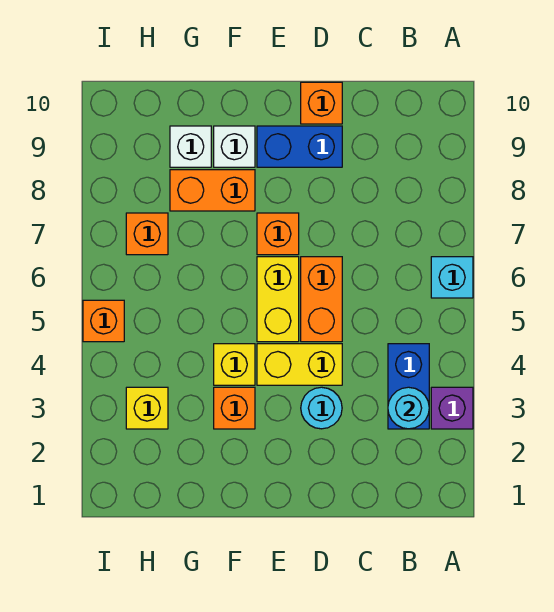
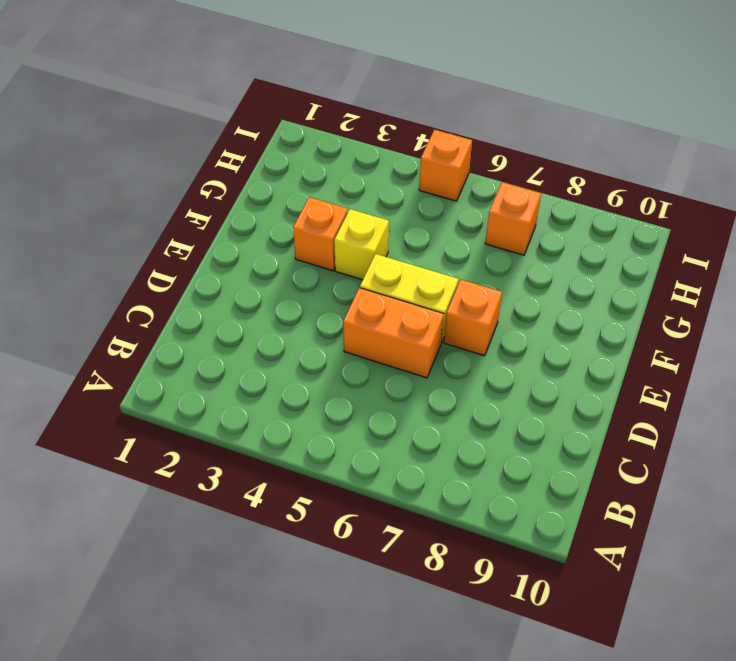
none -> purple 1x1 brick [431,387,473,429]
none -> cyan 1x1 brick [431,257,473,298]
none -> blue 1x2 brick [388,344,429,429]

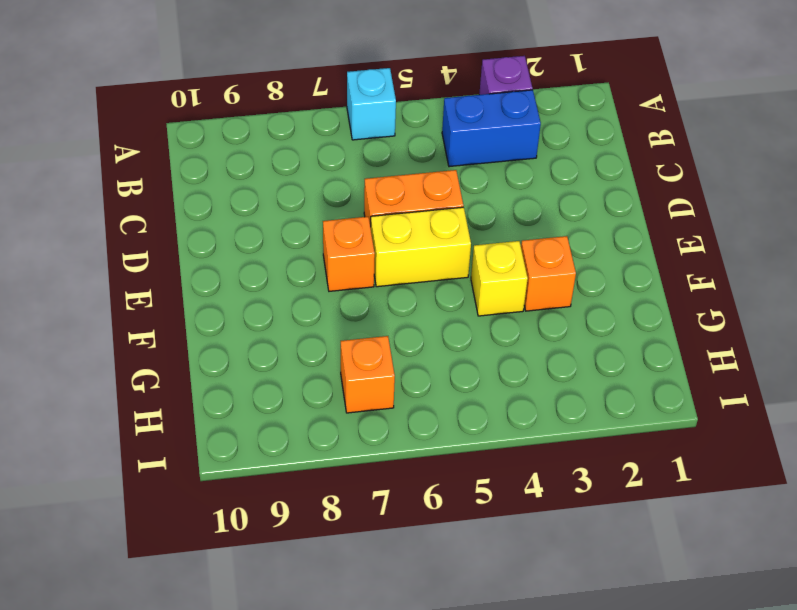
none -> cyan 1x1 round brick [301,387,342,429]
none -> yellow 1x2 brick [257,344,342,385]
none -> blue 1x2 brick [257,126,342,167]

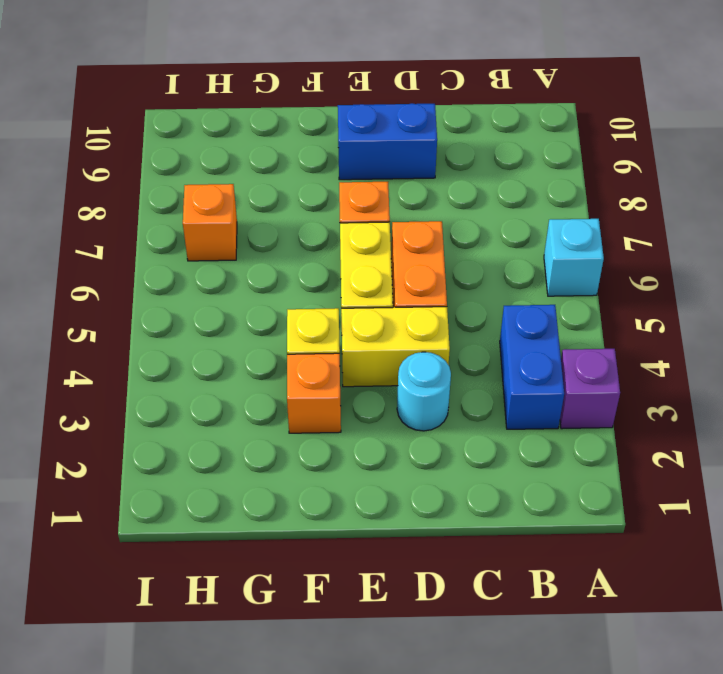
none -> orange 1x1 brick [301,82,342,124]
none -> orange 1x2 brick [170,170,255,211]
none -> white 1x1 brick [214,126,255,167]

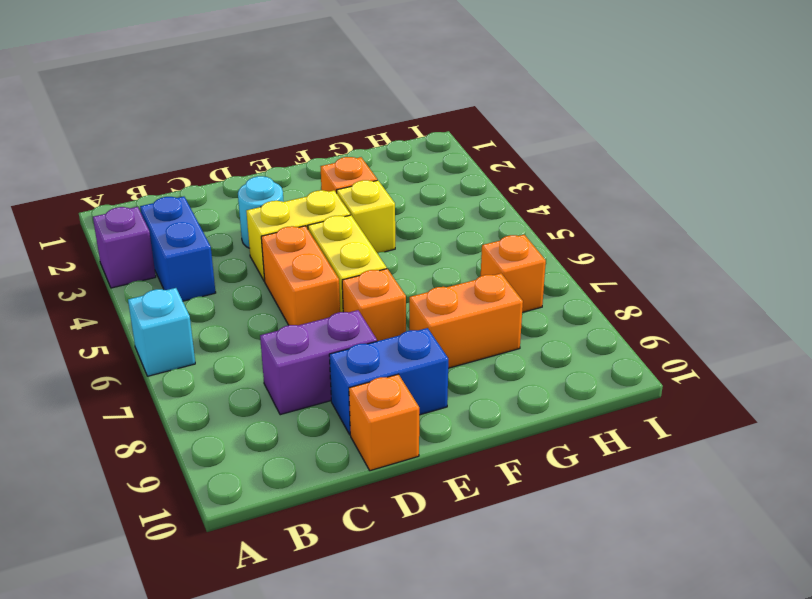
purple 1x2 brick [260,310,377,415] -> none
none -> white 1x1 brick [214,126,255,167]
none -> white 1x1 brick [170,126,211,167]
none -> yellow 1x1 brick [126,387,168,429]

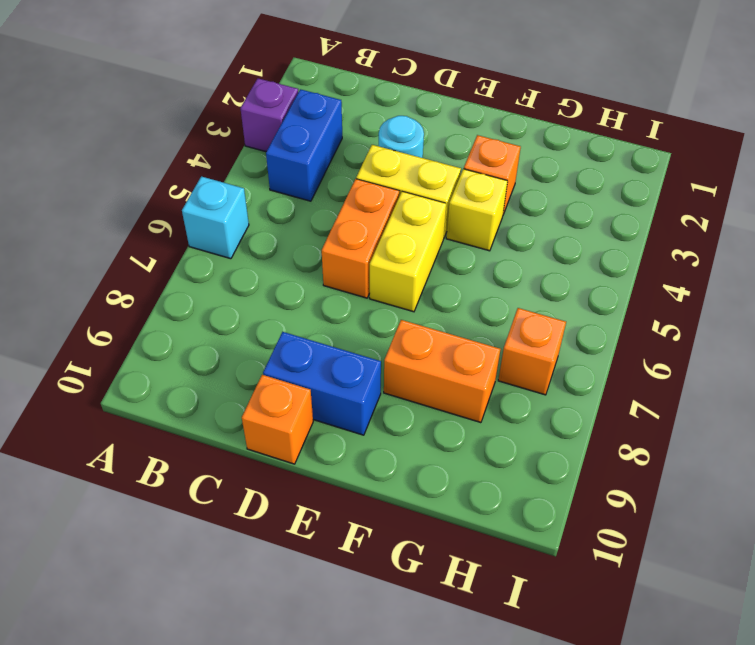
none -> orange 1x1 brick [257,213,299,255]
none -> white 1x1 brick [214,126,255,167]
none -> white 1x1 brick [170,126,211,167]

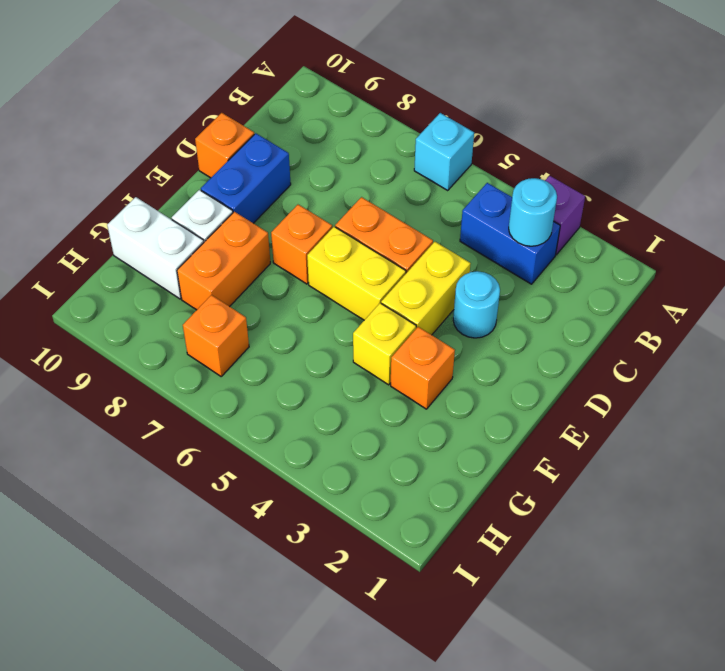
white 1x2 brick [107,197,204,299] -> white 1x1 brick [170,126,211,167]
none -> yellow 1x1 brick [126,387,168,429]
none -> orange 1x1 brick [83,300,124,342]

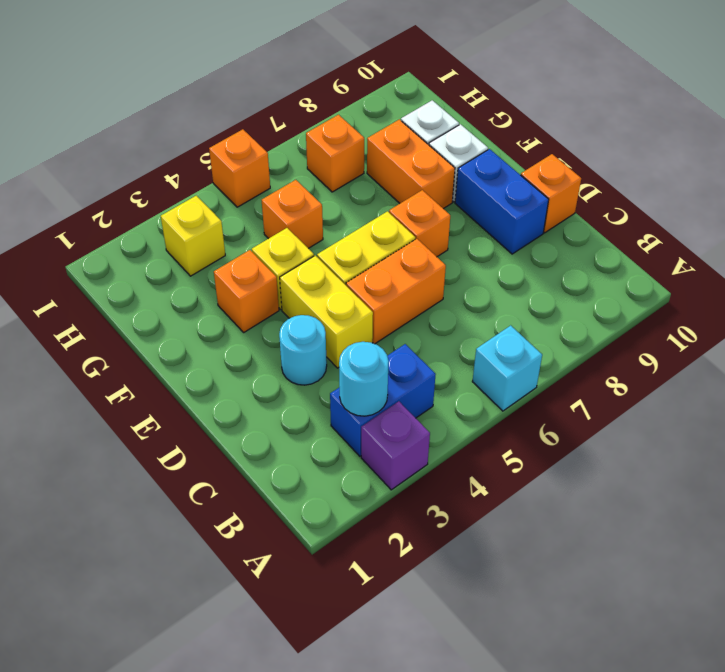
orange 1x1 brick [262,180,323,248] -> none

